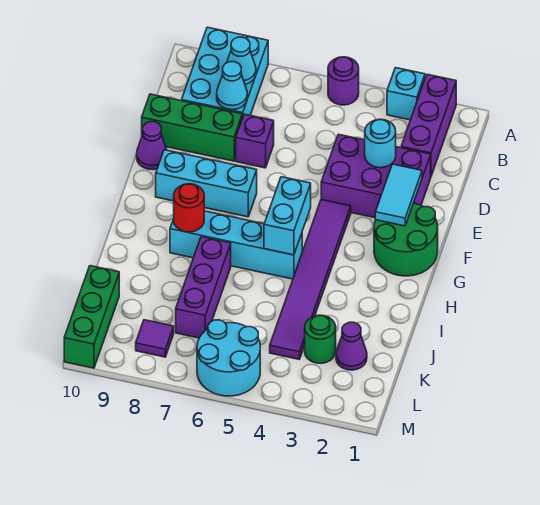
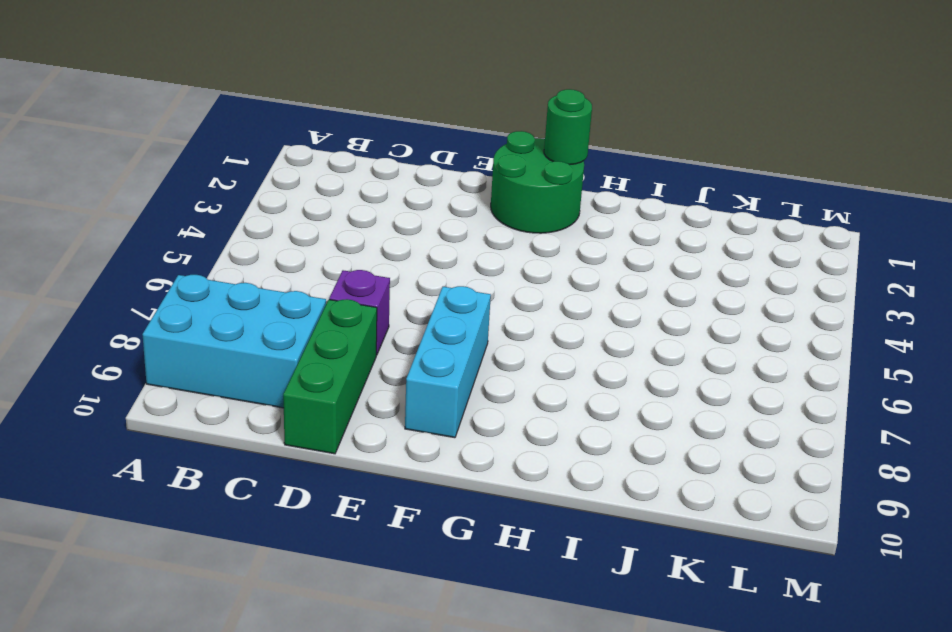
green 1x1 round brick [544,89,592,165] -> green 1x1 round brick moved to [305,315,336,363]
none -> purple 1x3 brick [401,74,456,176]
none -> cyan 1x1 brick [387,68,425,120]
none -> purple 1x1 round brick [328,57,359,105]

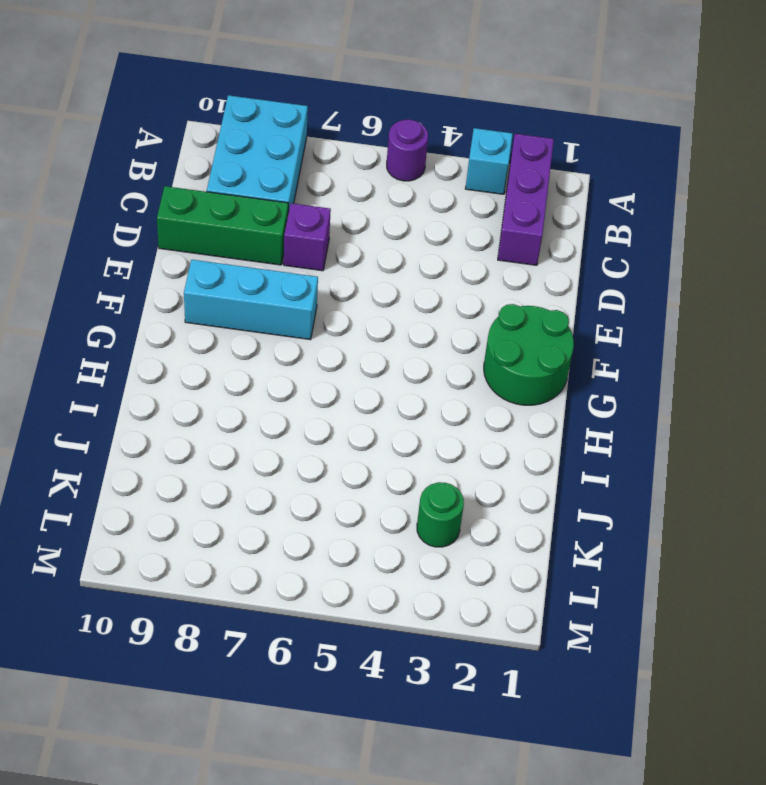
none -> purple 2x3 brick [321,134,431,218]
none -> purple 1x1 cone [137,122,167,170]
none -> purple 1x6 tile [270,200,351,359]

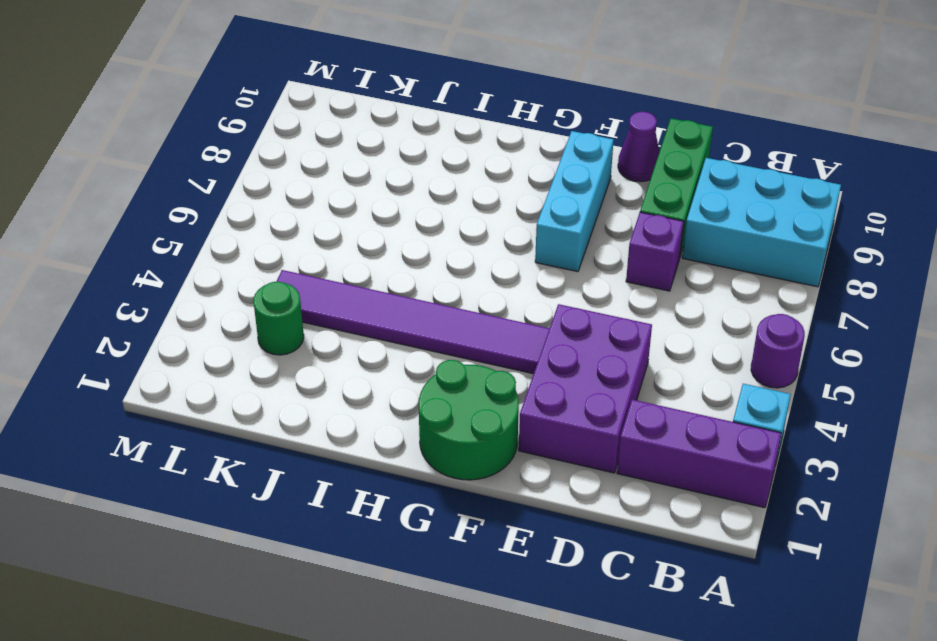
none -> cyan 1x4 brick [170,211,302,279]
none -> purple 1x3 brick [176,237,231,338]
none -> purple 1x1 cone [336,322,367,370]

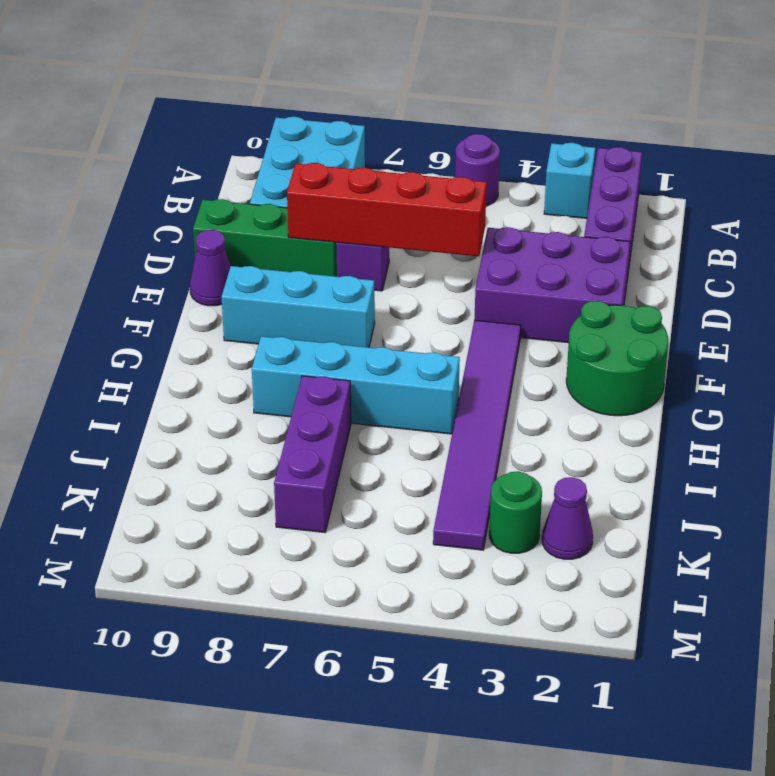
red 1x4 brick [287,163,487,256] -> none
none -> green 1x3 brick [64,266,119,368]
none -> cyan 2x2 round brick [197,320,260,396]
none -> purple 1x1 tile [136,320,174,357]

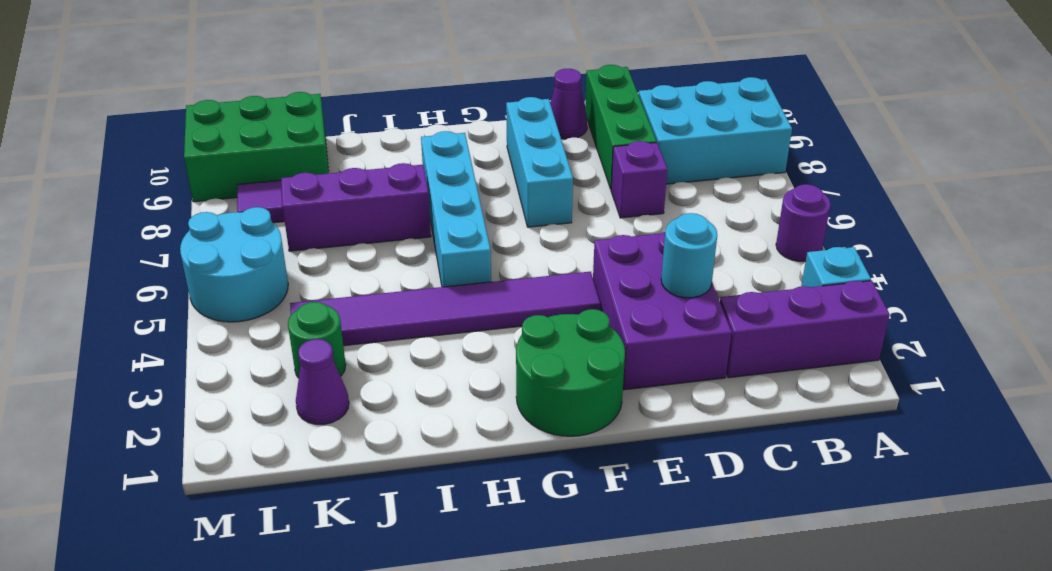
green 2x3 brick [184,92,329,202] -> green 1x3 brick [64,266,119,368]
none -> cyan 1x1 cone [227,37,256,84]
none -> cyan 1x1 cone [217,62,247,110]
none -> cyan 1x2 tile [375,164,422,226]

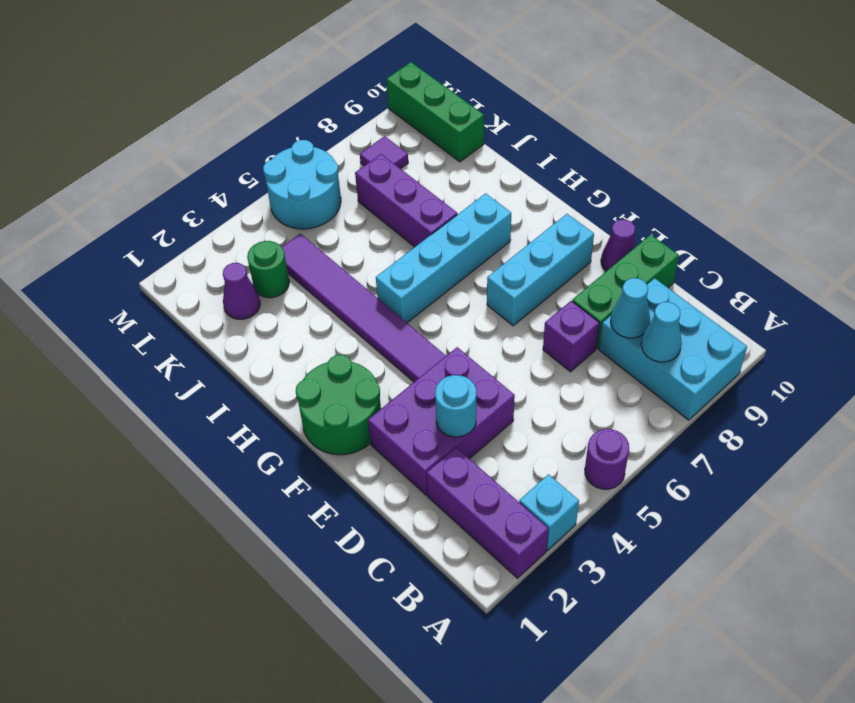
none -> cyan 1x2 tile [375,164,422,226]
none -> cyan 1x2 brick [264,177,311,255]
none -> red 1x1 round brick [174,184,204,232]

